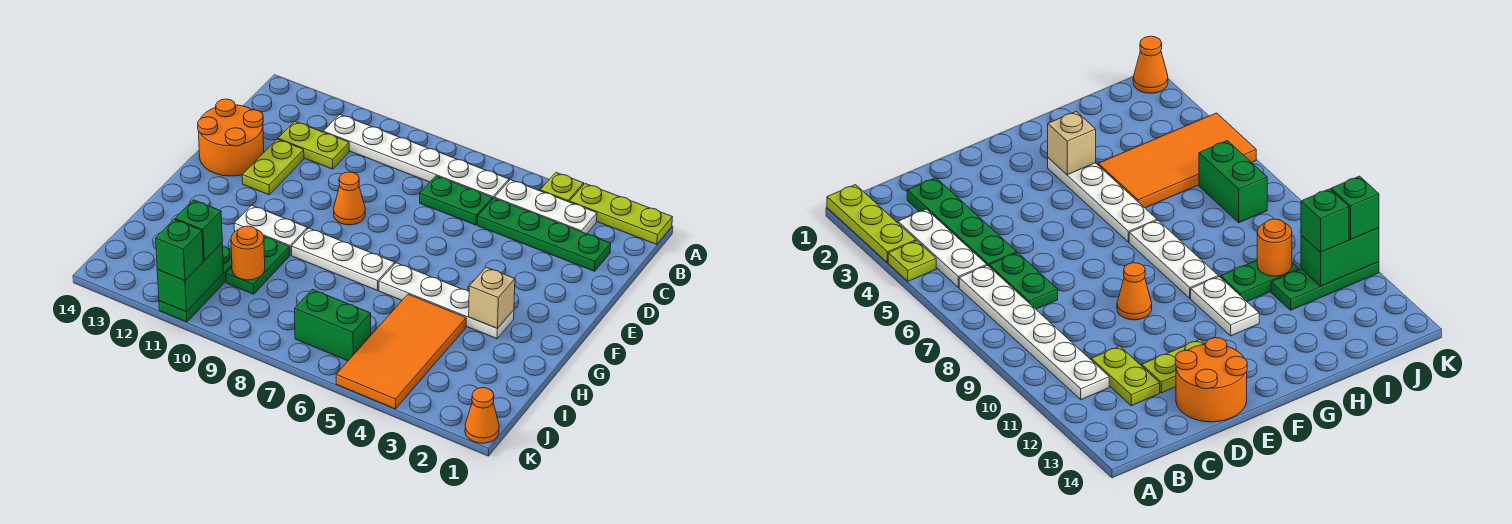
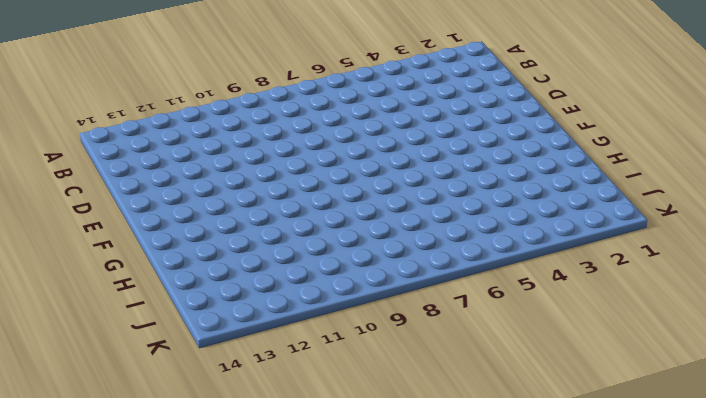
none -> lime 1x3 plate [570,184,673,244]
none -> lime 1x1 plate [540,173,584,202]
none -> white 1x3 plate [495,180,597,234]

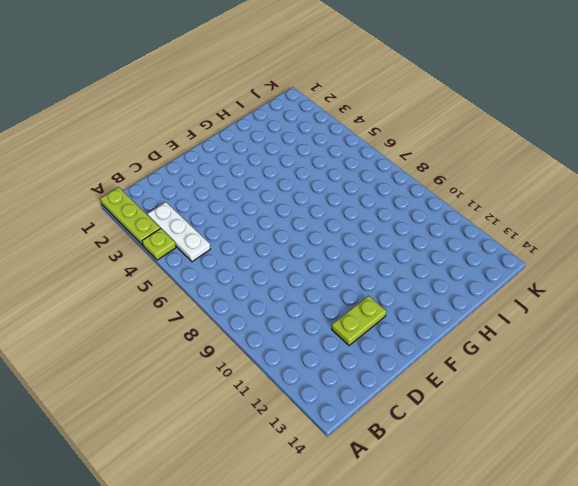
none -> white 1x6 plate [323,115,509,200]
none -> green 1x4 plate [478,198,611,271]
none -> green 1x2 plate [420,176,492,225]

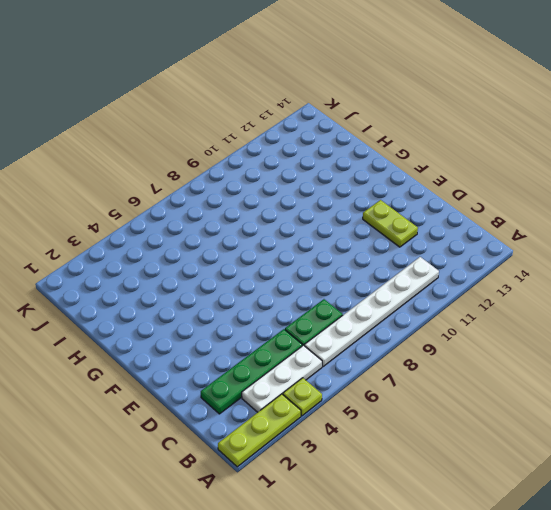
none -> lime 1x2 plate [278,121,349,169]
none -> orange 2x2 round brick [198,99,264,176]
none -> orange 1x1 cone [334,172,365,225]

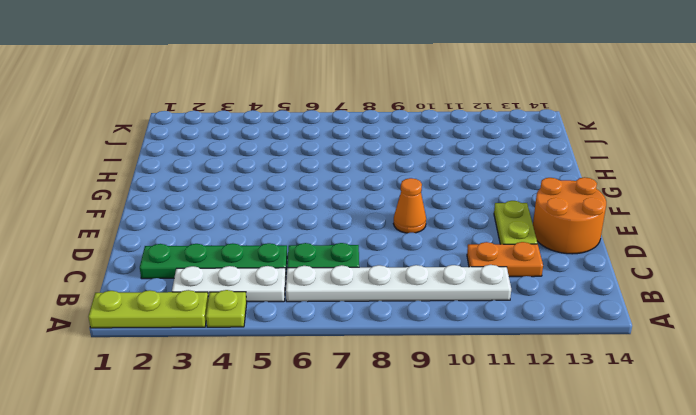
orange 1x2 plate [467,242,543,277] -> lime 1x2 plate [278,121,349,169]
none -> white 1x4 plate [379,263,514,339]
none -> white 1x3 plate [292,228,395,290]
none -> white 1x2 plate [234,205,307,255]

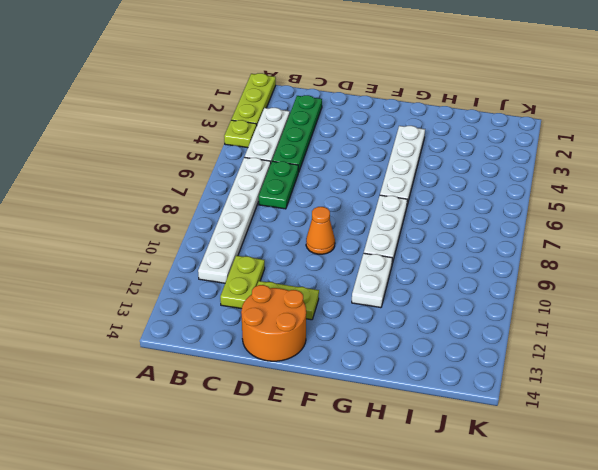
none -> orange 2x4 tile [336,294,466,409]
none -> green 1x2 plate [226,237,290,294]
none -> green 1x3 plate [159,246,232,322]

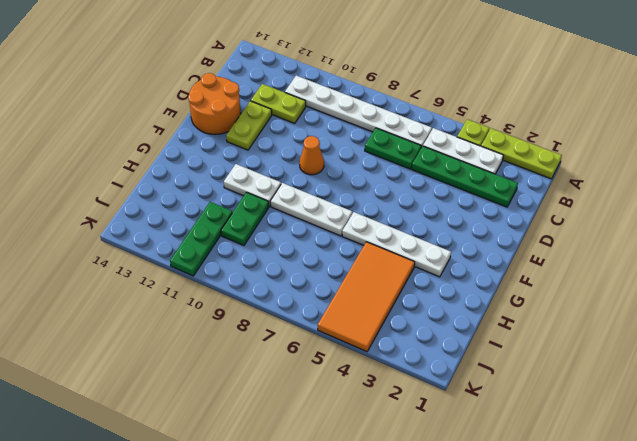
none -> green 1x2 brick [295,289,371,361]
none -> orange 1x1 cone [465,388,499,443]
none -> tan 1x1 brick [469,267,515,329]

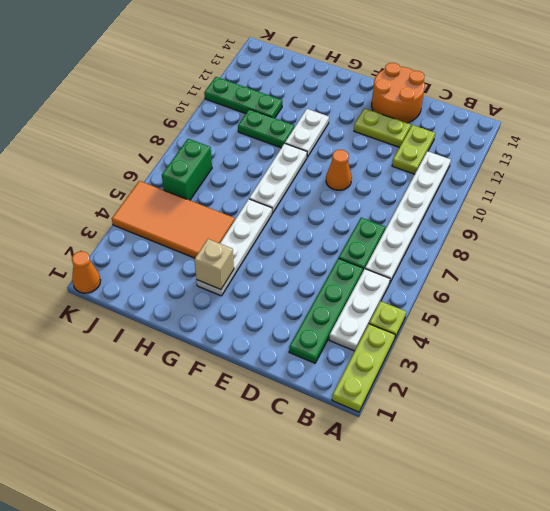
none -> orange 1x1 round brick [231,226,265,280]
none -> green 1x2 brick [157,243,224,312]
none -> green 1x1 brick [175,200,222,261]

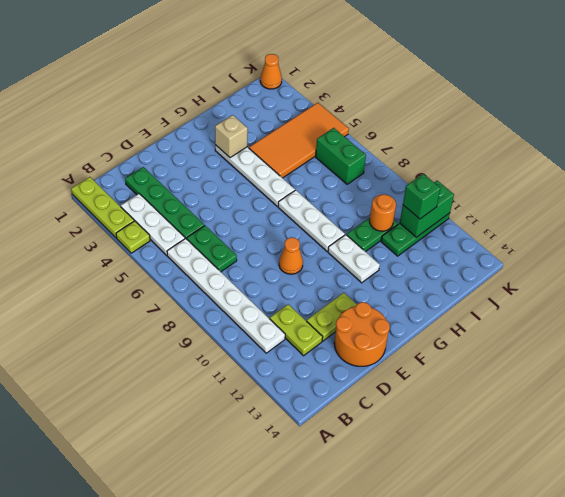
none -> green 1x1 brick [156,219,203,281]

